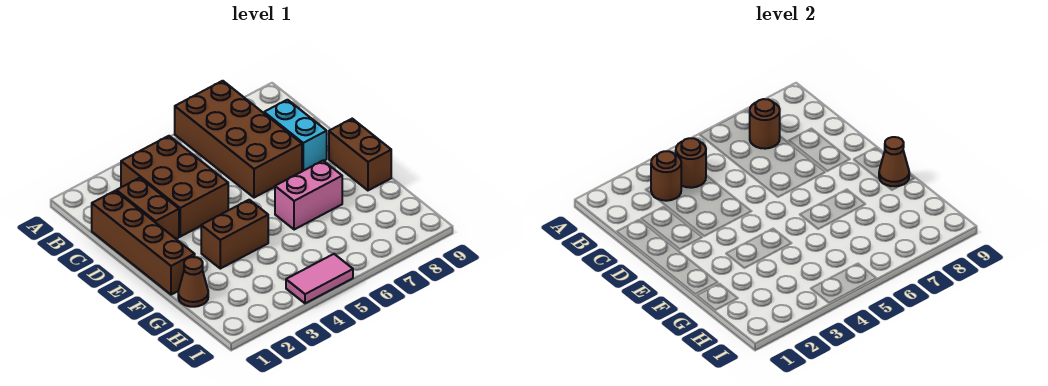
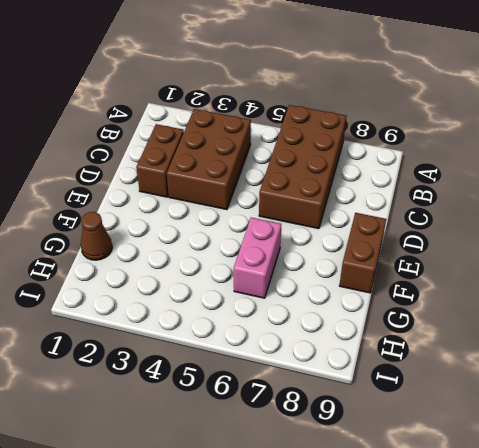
pink 1x2 brick [234,218,281,298] -> pink 1x2 brick turned to [275,161,342,230]
none -> brown 1x4 brick [92,191,195,295]
none -> cyan 1x2 brick [264,100,327,171]
none -> brown 1x2 brick [201,200,268,269]

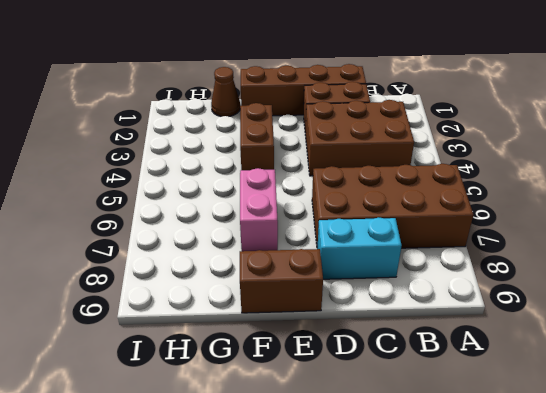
none -> pink 1x2 tile [286,254,353,303]
none -> brown 1x1 round brick [651,151,681,201]
none -> brown 1x1 round brick [676,138,706,188]

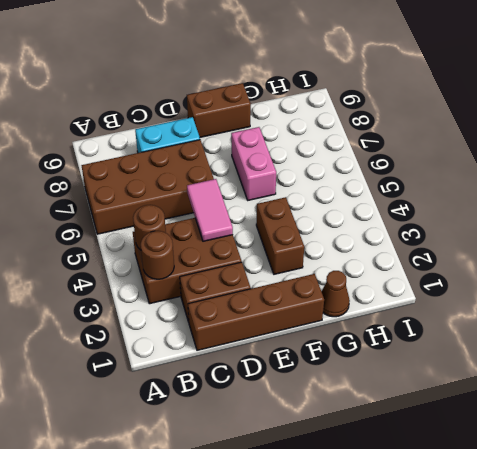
pink 1x2 tile [187,179,233,241] -> pink 1x2 tile moved to [286,254,353,303]
none -> brown 1x1 round brick [750,99,780,149]
none -> brown 1x1 cone [879,137,909,186]

